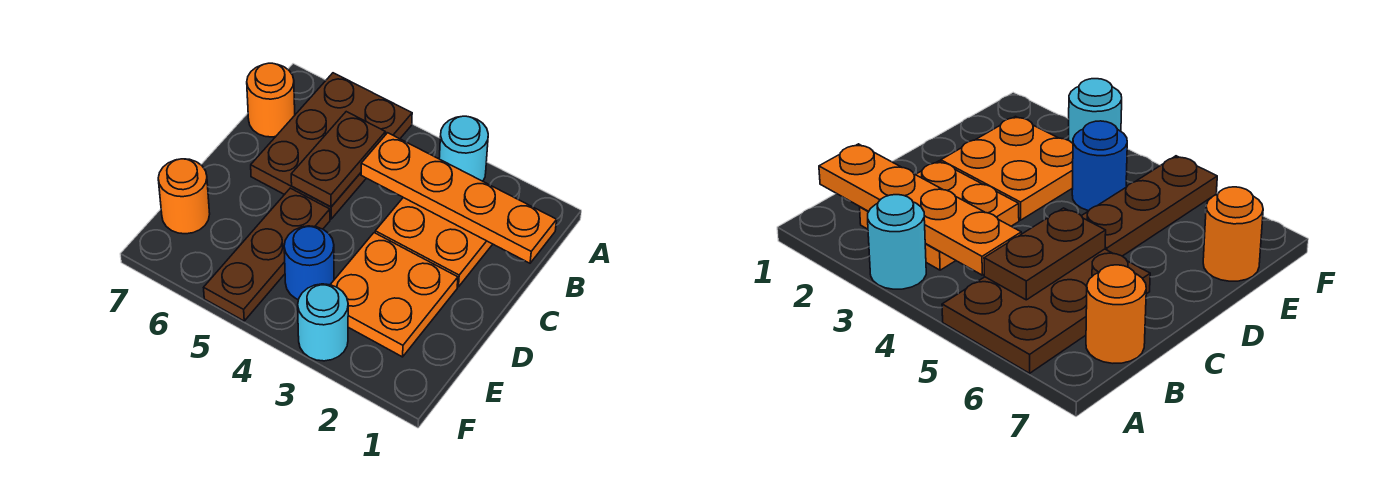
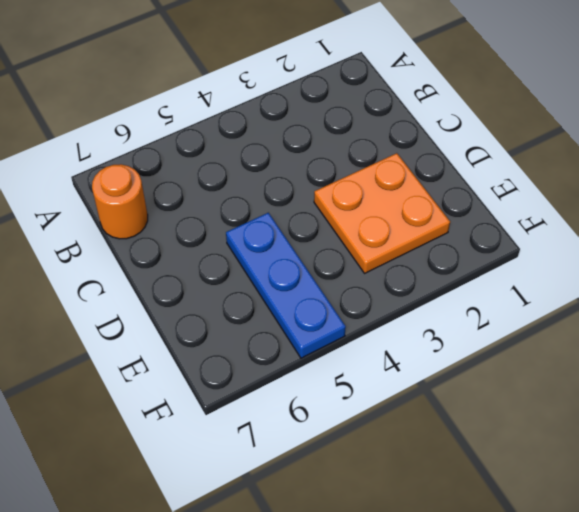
blue 1x3 plate [226,213,346,358] -> brown 1x3 plate [204,188,330,321]
none -> cyan 1x1 round brick [439,116,488,181]
none -> brown 2x3 plate [251,73,412,219]

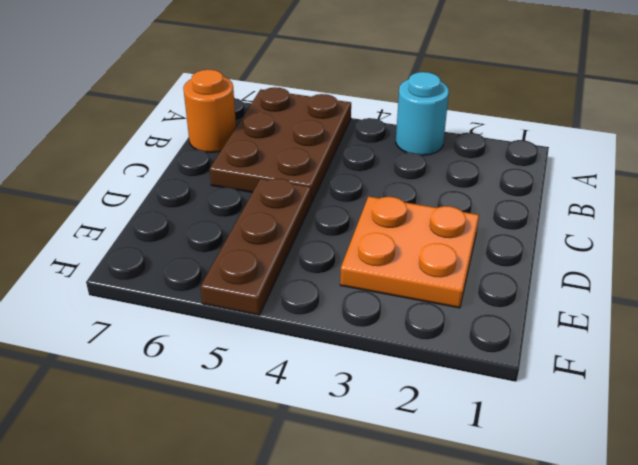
none -> orange 2x2 plate [375,198,493,287]
none -> blue 1x1 round brick [284,226,334,300]

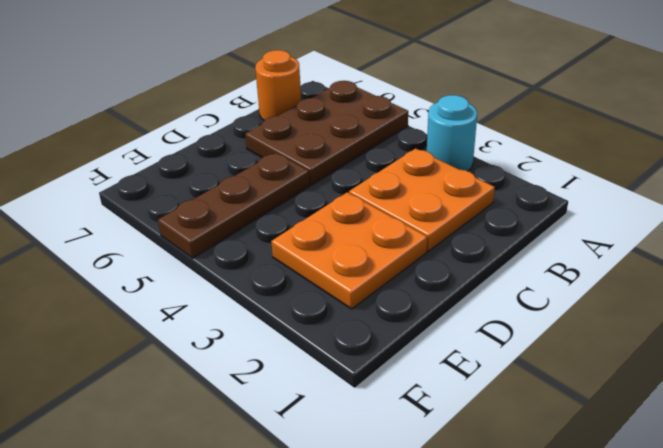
none -> blue 1x1 round brick [284,226,334,300]
none -> orange 1x1 round brick [158,159,210,234]

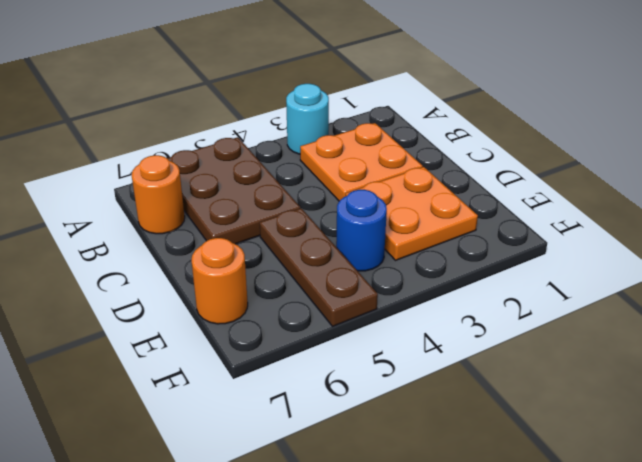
none -> cyan 1x1 round brick [298,284,348,361]
none -> orange 1x4 plate [361,133,557,263]

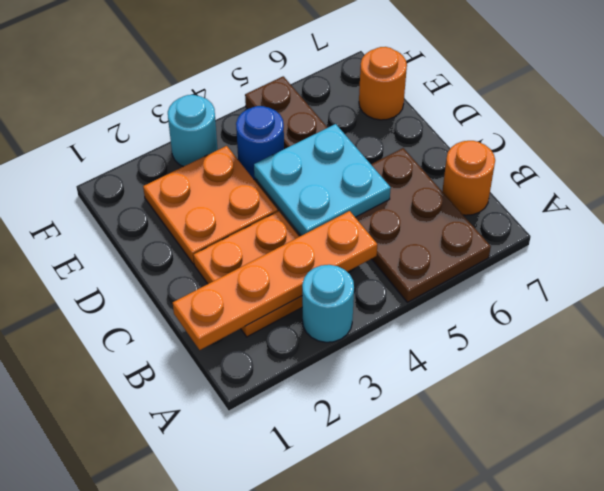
cyan 2x2 plate [254,124,391,235] -> brown 1x2 plate [291,112,386,207]

